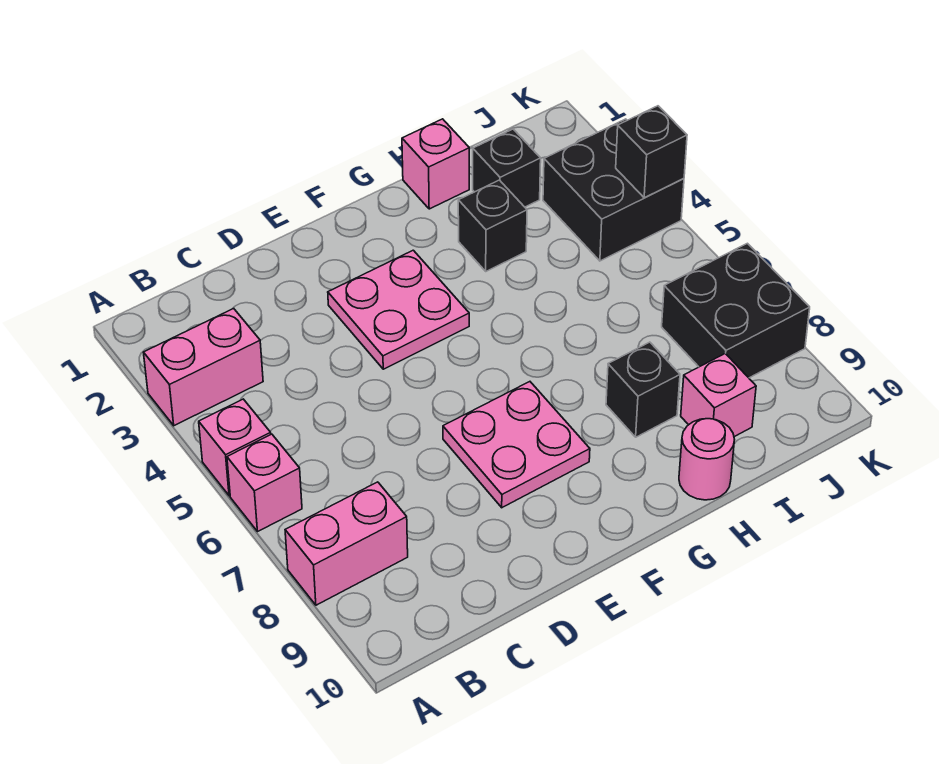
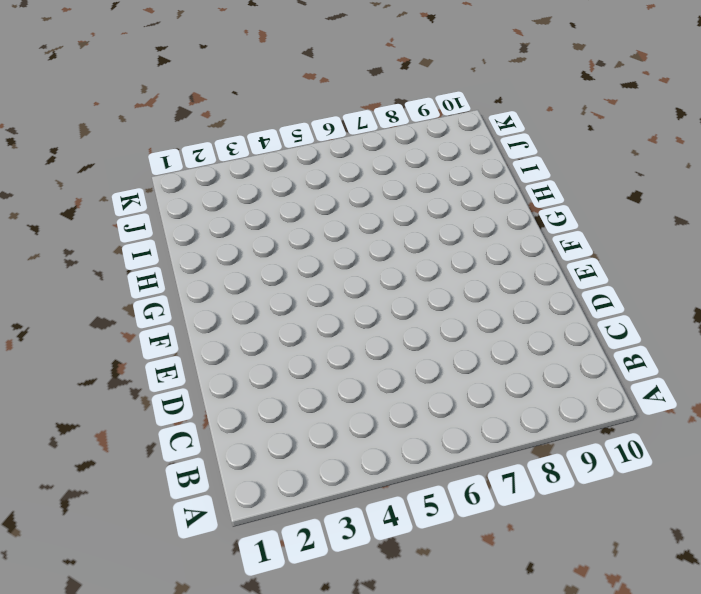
none -> pink 1x2 brick [143,309,263,426]
none -> pink 1x1 brick [199,399,271,496]
none -> pink 1x1 brick [227,434,302,531]

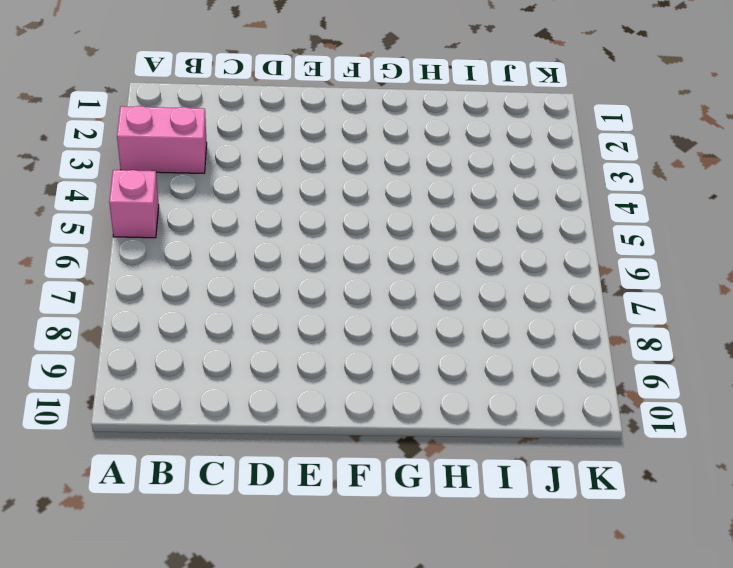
none -> pink 1x1 brick [227,434,302,531]
none -> pink 1x2 brick [285,482,408,605]
none -> pink 2x2 plate [328,250,469,369]

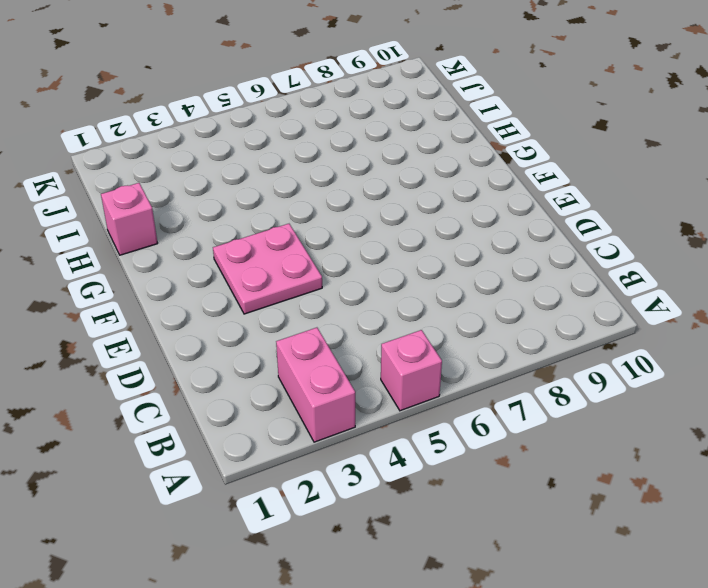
none -> pink 1x1 brick [227,434,302,531]
none -> pink 1x2 brick [285,482,408,605]
none -> pink 2x2 plate [443,382,590,508]

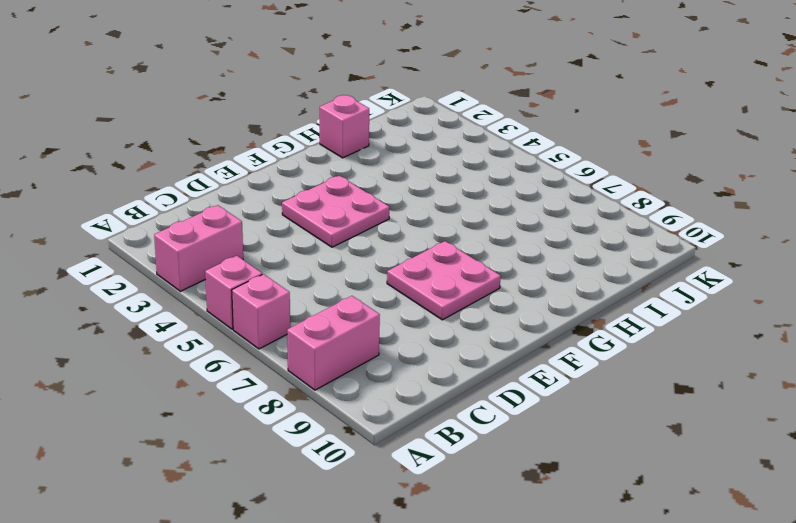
none -> black 1x1 brick [458,180,527,271]
none -> black 1x1 brick [606,342,680,437]
none -> pink 1x1 round brick [679,419,735,500]

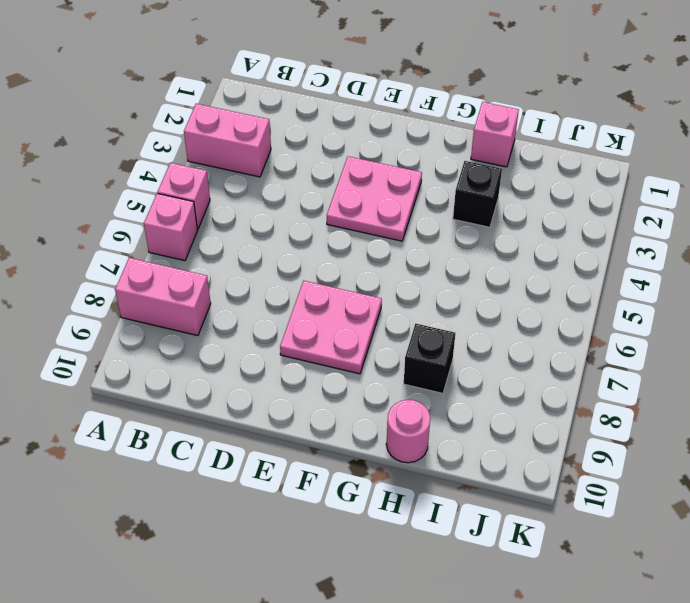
none -> black 1x1 brick [473,129,541,207]
none -> pink 1x1 brick [681,353,756,437]
none -> black 2x2 brick [543,119,684,261]

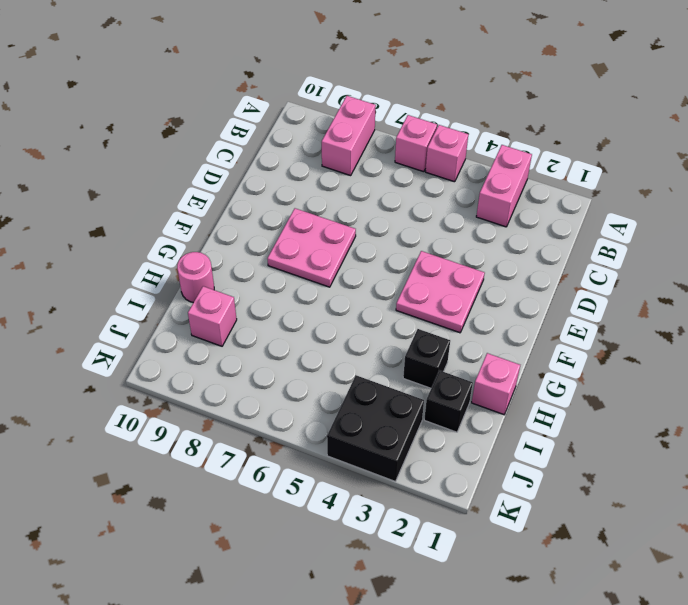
none -> black 1x1 brick [606,342,680,437]
none -> black 2x2 brick [662,243,810,378]
none -> black 1x1 brick [616,106,687,198]

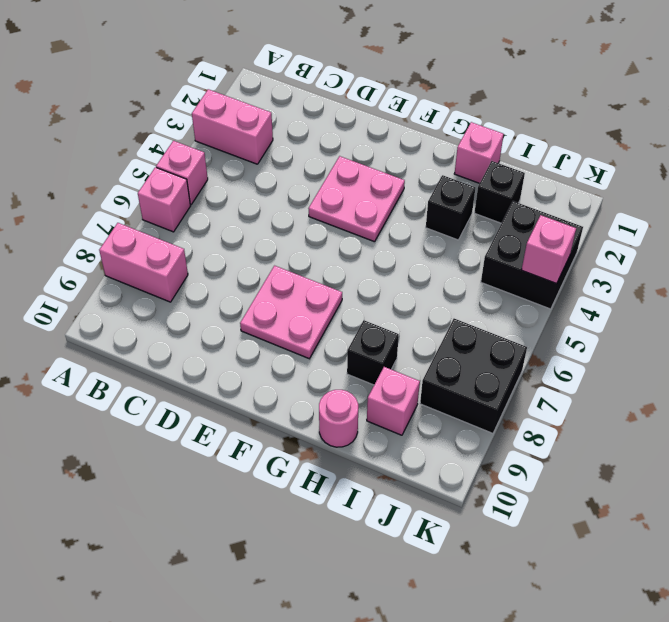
pink 1x1 brick [522,215,576,284] -> black 1x1 brick [616,106,687,198]

